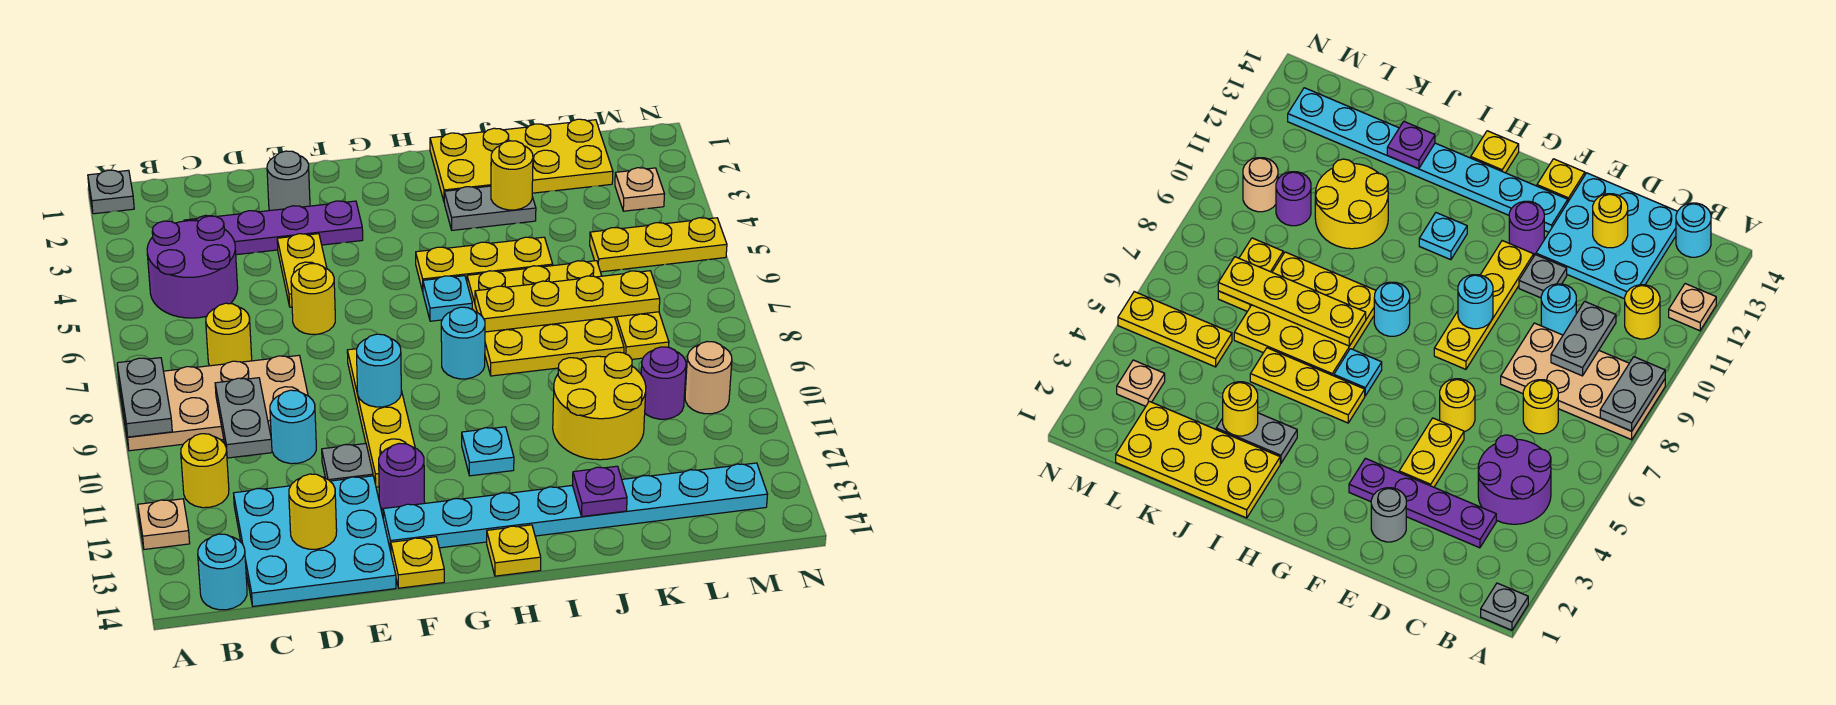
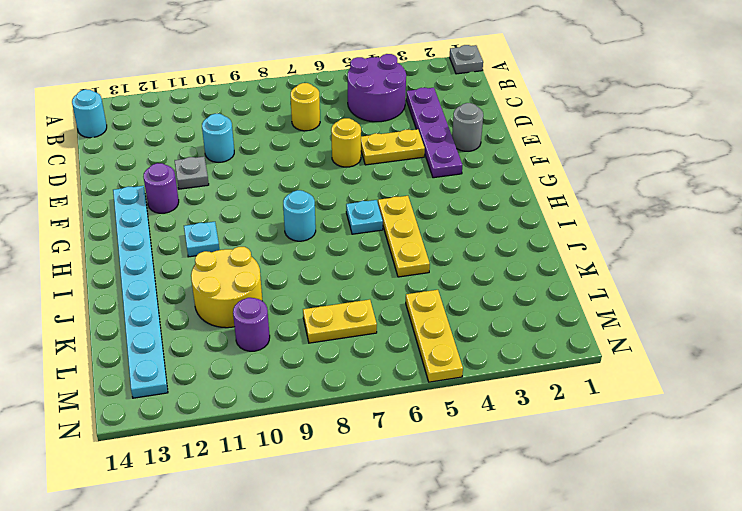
none -> tan 2x4 plate [119,355,308,451]
none -> tan 1x1 plate [138,499,190,549]
none -> yellow 1x1 round brick [181,434,229,508]
none -> cyan 3x3 plate [234,476,396,606]

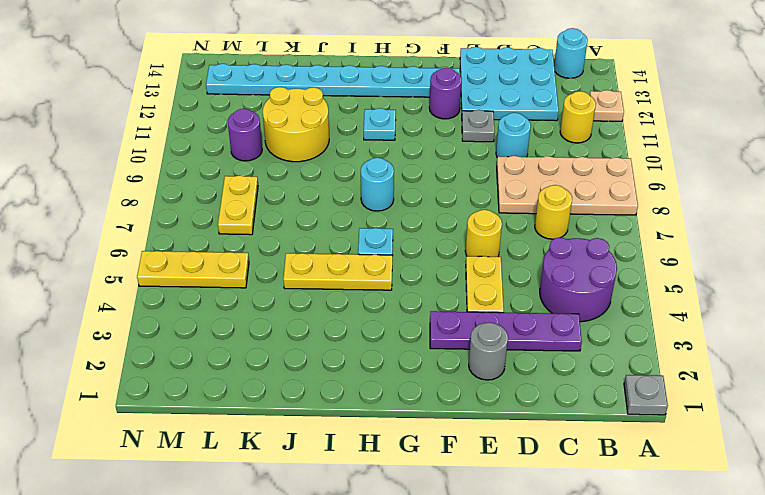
none -> yellow 1x4 plate [347,349,415,487]
none -> yellow 1x1 plate [391,537,444,588]
none -> yellow 1x1 plate [487,525,541,576]
none -> yellow 2x4 plate [430,119,613,201]

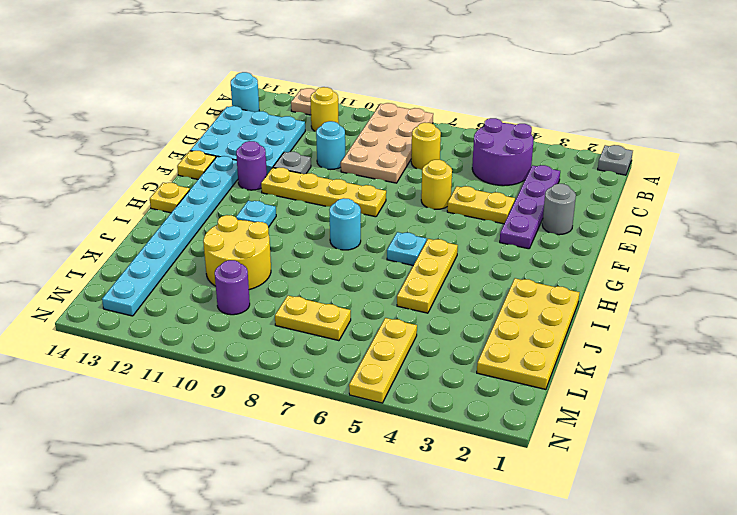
none -> grey 1x2 plate [444,186,536,230]
none -> yellow 3x3 plate [467,261,624,376]
none -> tan 1x1 plate [615,168,664,211]
none -> tan 1x1 round brick [685,342,732,414]

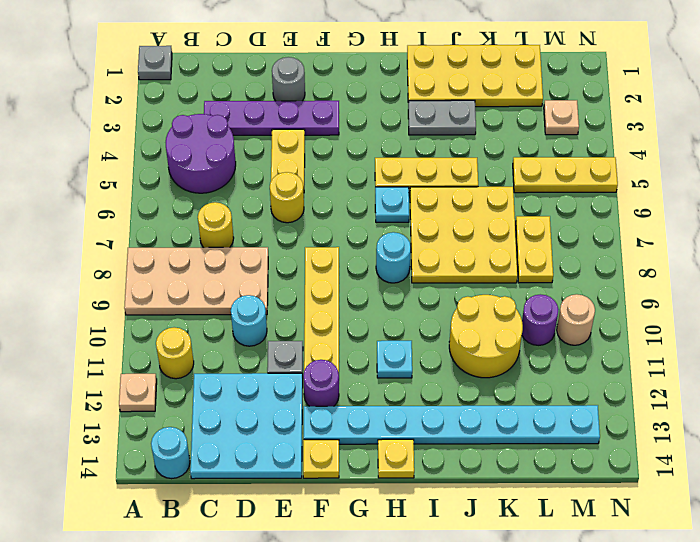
none -> grey 1x2 plate [117,358,172,437]
none -> grey 1x2 plate [215,378,272,458]
none -> yellow 1x1 round brick [289,474,337,549]
none -> cyan 1x1 round brick [357,334,401,407]

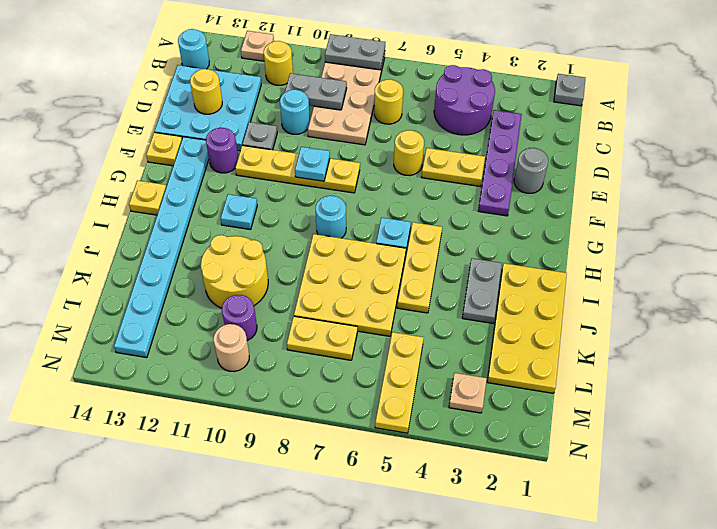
cyan 1x1 plate [295,147,330,181] -> cyan 1x1 round brick [357,334,401,407]
none -> yellow 1x4 plate [475,271,660,332]
none -> yellow 1x1 round brick [491,141,533,210]
none -> purple 1x1 plate [572,466,627,517]

